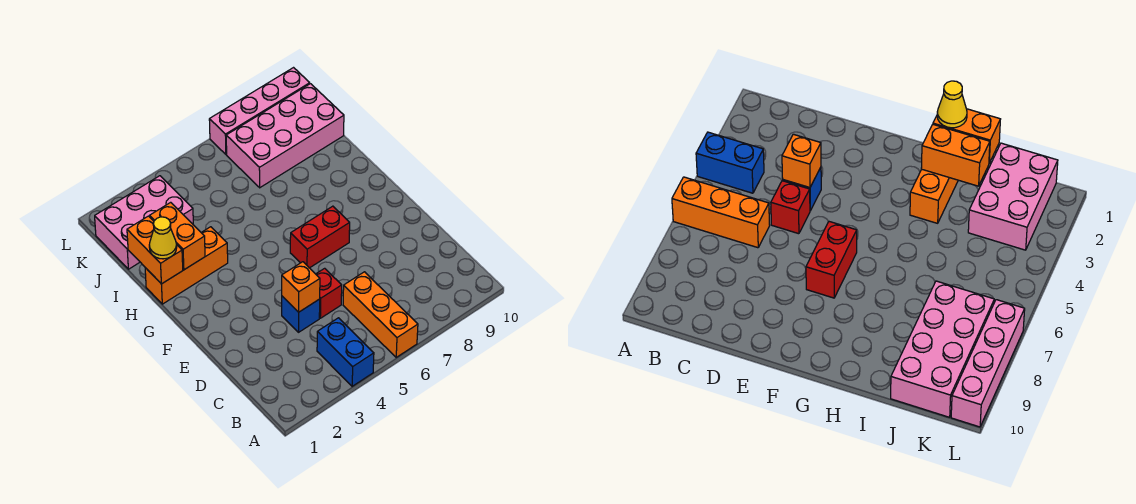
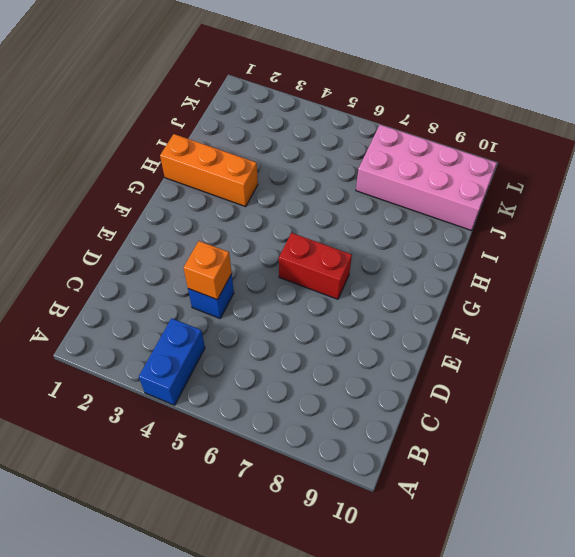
none -> orange 1x3 brick [343,272,418,357]
none -> red 1x1 brick [316,268,342,318]
none -> pink 2x3 brick [95,176,193,269]

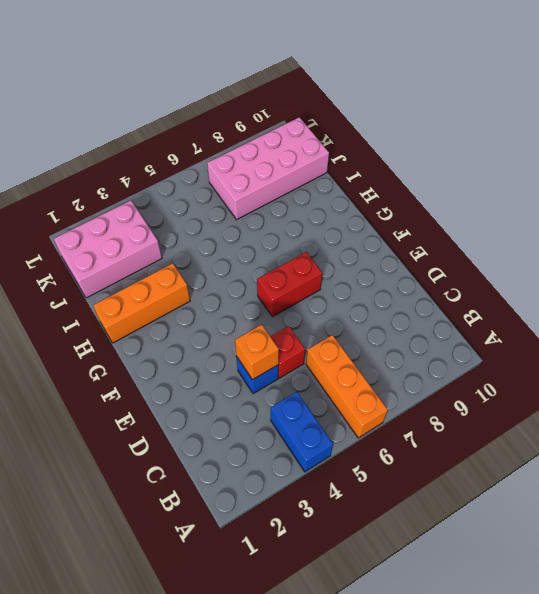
none -> pink 1x4 brick [209,68,310,154]
none -> orange 1x2 brick [127,216,183,284]
none -> orange 1x2 brick [150,202,205,270]

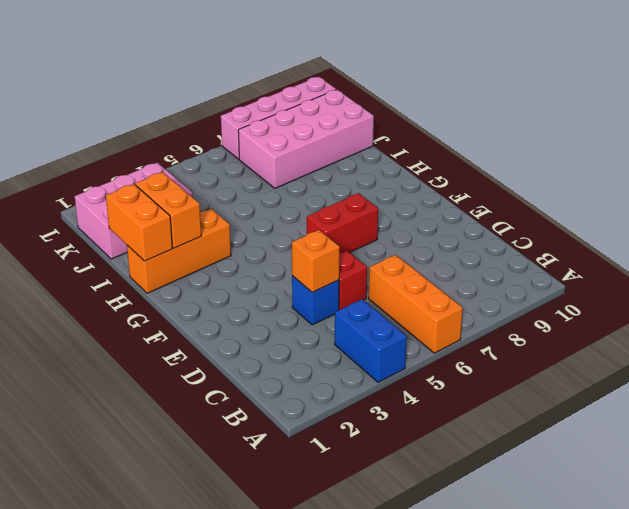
none -> yellow 1x1 cone [149,217,177,259]

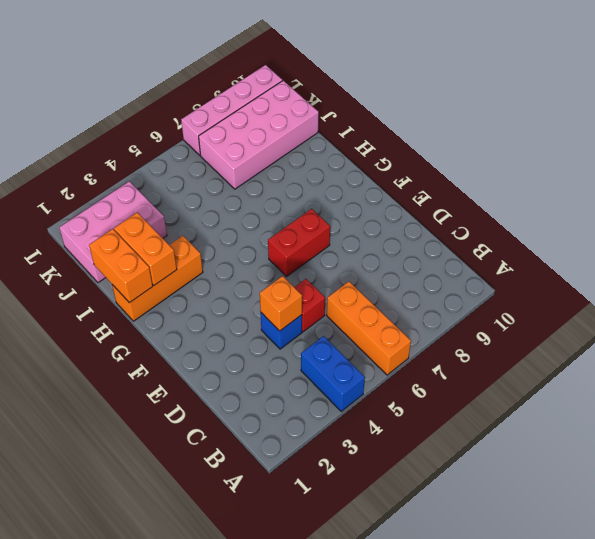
none -> yellow 1x1 cone [149,217,177,259]

